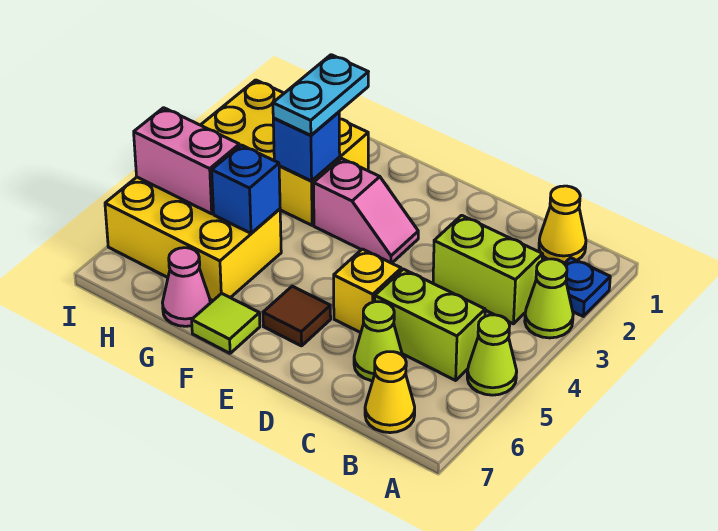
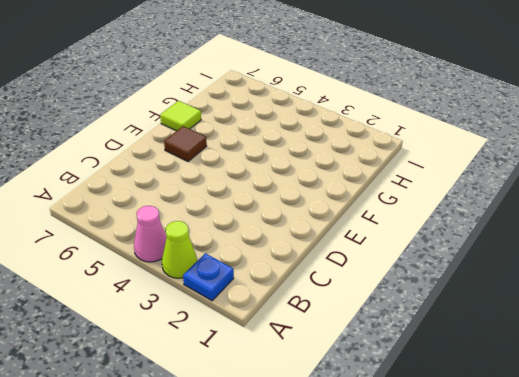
pink 1x1 cone [134,206,167,262] -> pink 1x1 cone moved to [162,248,210,326]
none -> lime 1x1 cone [467,315,517,395]
none -> yellow 1x1 cone [539,186,586,263]
none -> lime 1x2 brick [433,215,543,324]

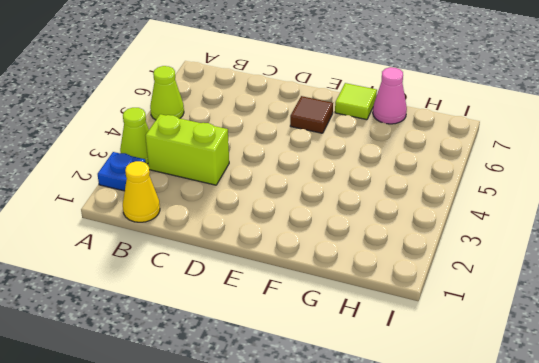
none -> lime 1x2 brick [375,269,485,380]
none -> yellow 1x1 cone [365,352,415,433]
none -> lime 1x1 cone [354,302,402,381]

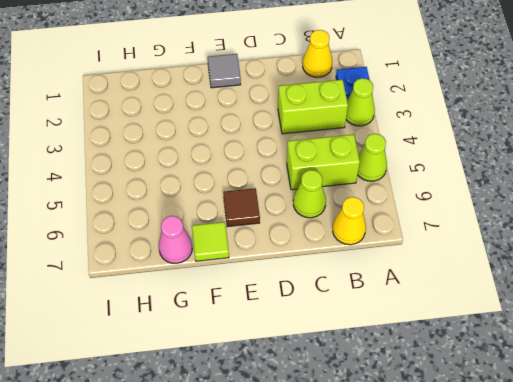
grey 1x1 tile [208,54,241,88] -> none
none -> yellow 1x1 brick [334,249,401,333]
none -> pink 1x2 slope [313,158,418,263]
none -> yellow 2x3 brick [201,80,368,225]

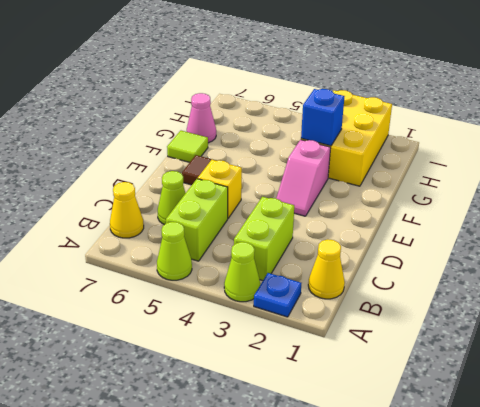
none -> yellow 2x3 brick [105,177,281,301]
none -> blue 1x1 brick [212,145,280,233]
none -> pink 1x2 brick [134,108,239,214]

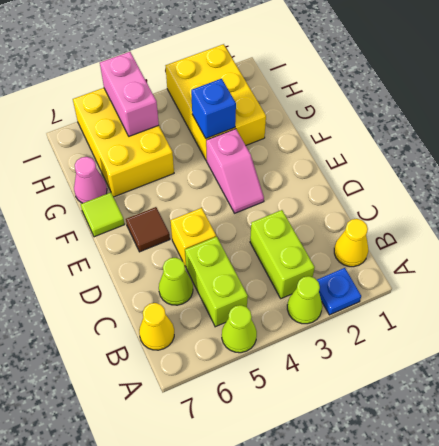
none -> blue 1x1 brick [212,145,280,233]
none -> cyan 1x2 plate [273,55,368,135]

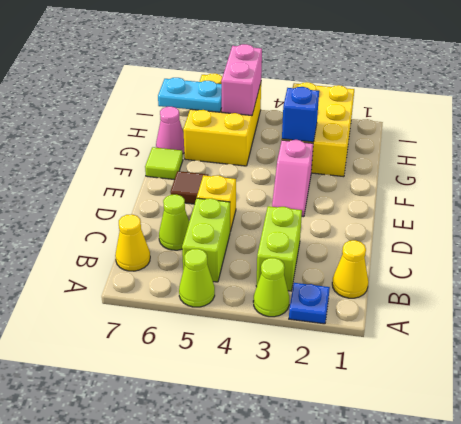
cyan 1x2 plate [158,78,222,112] -> cyan 1x2 plate moved to [273,55,368,135]
none -> blue 1x1 brick [212,145,280,233]

